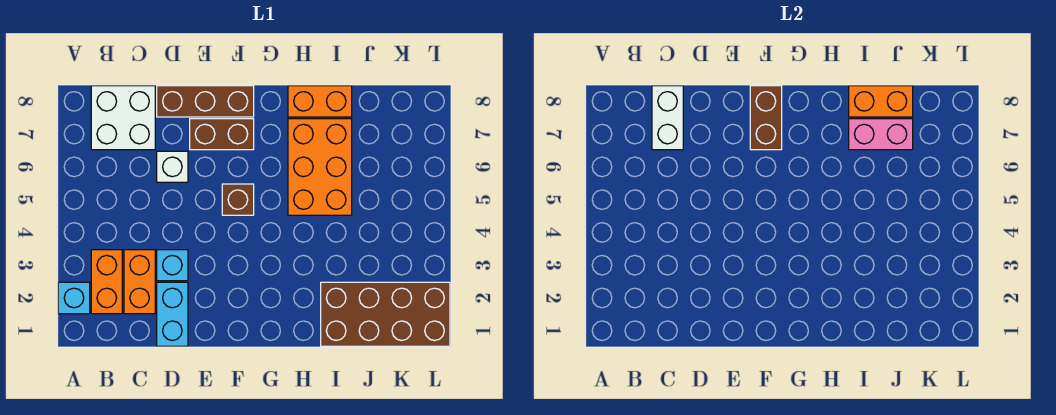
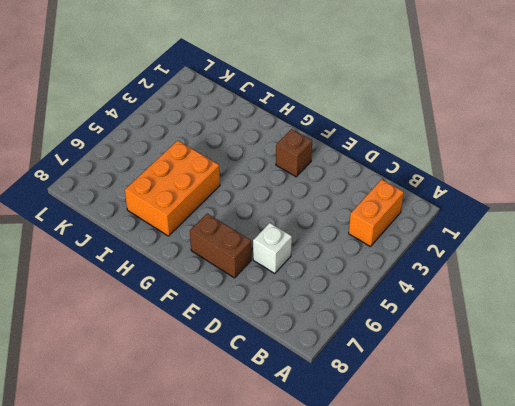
brown 1x1 brick [276,129,312,177] -> brown 1x1 brick moved to [222,184,254,215]
none -> cyan 1x1 brick [58,282,90,314]
none -> white 2x2 brick [91,86,155,150]
none -> orange 1x2 brick [124,250,155,314]

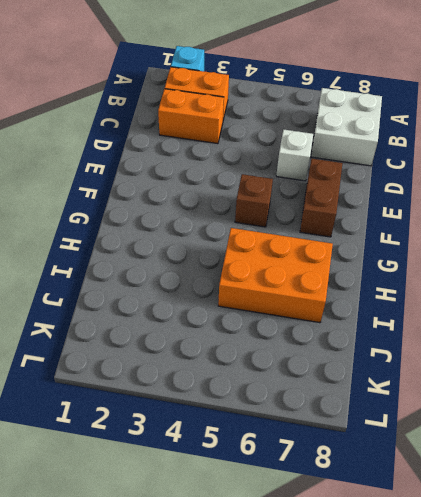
none -> cyan 1x2 brick [157,282,188,346]
none -> cyan 1x1 brick [157,250,188,281]
none -> brown 1x3 brick [157,86,254,117]

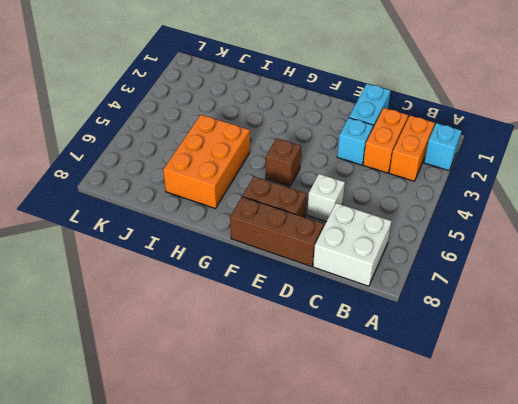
none -> orange 1x2 brick [288,86,352,117]
none -> brown 2x4 brick [321,282,450,346]
none -> white 1x2 brick [652,86,683,150]

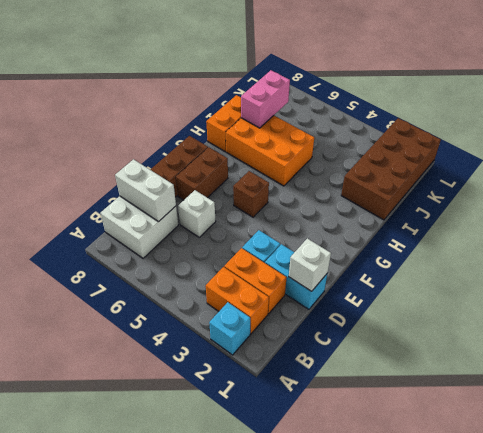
white 1x1 brick [289,238,331,291] -> none
none -> brown 1x2 brick [750,86,782,150]
none -> orange 1x2 brick [849,86,913,117]

